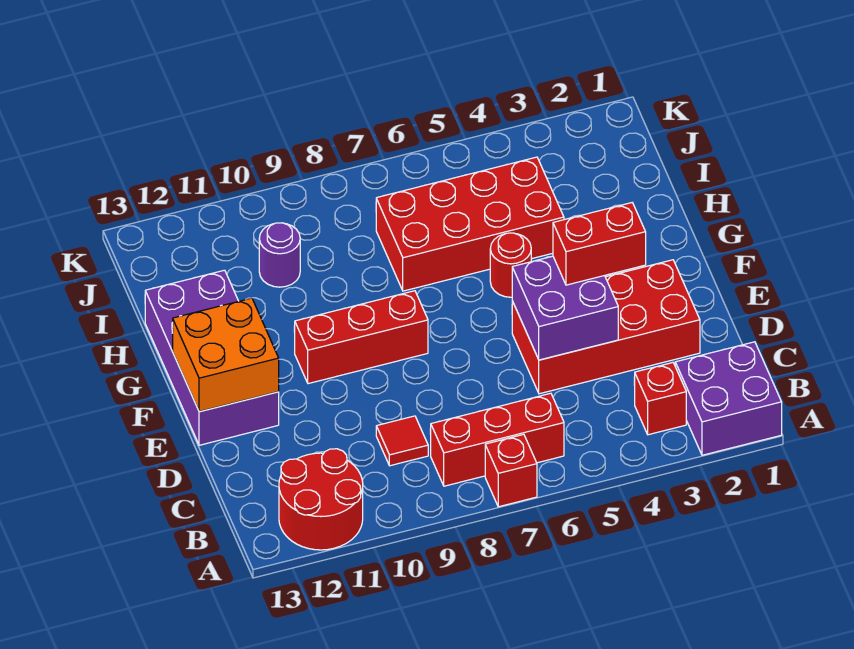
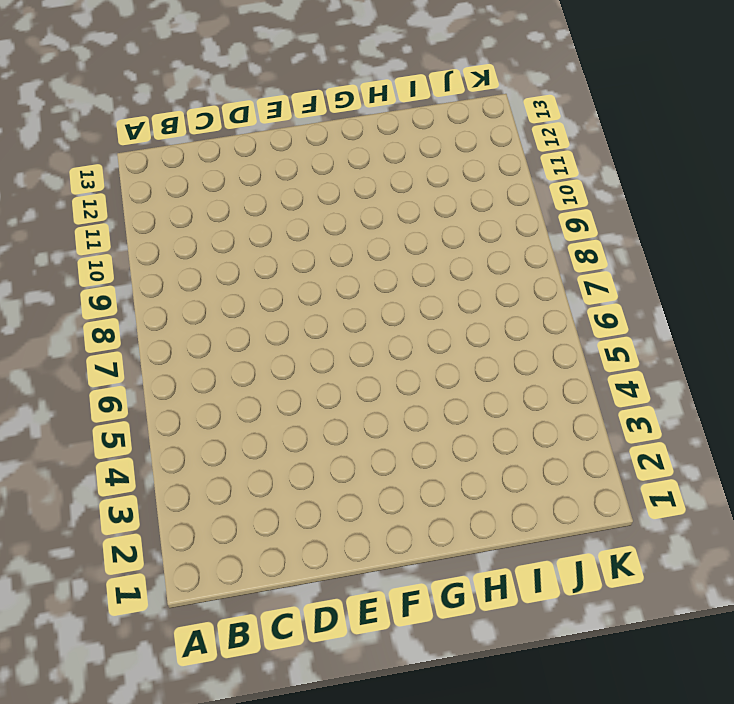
none -> purple 2x2 brick [675,342,782,455]
none -> red 1x1 brick [485,434,537,507]
none -> red 2x2 round brick [279,449,363,550]

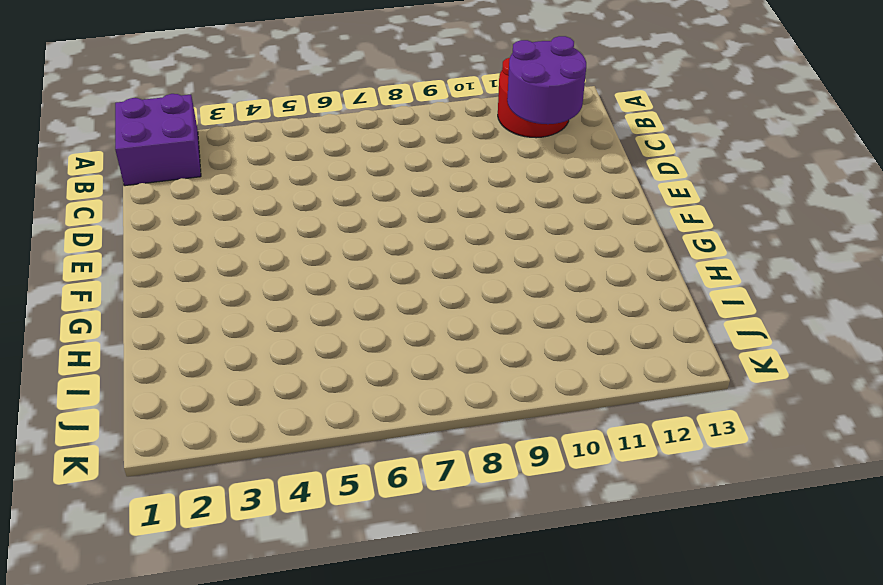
purple 2x2 round brick [507,36,586,124] -> none
none -> red 1x1 brick [485,434,537,507]
none -> red 1x1 brick [635,363,686,435]
none -> red 1x3 brick [431,393,564,486]

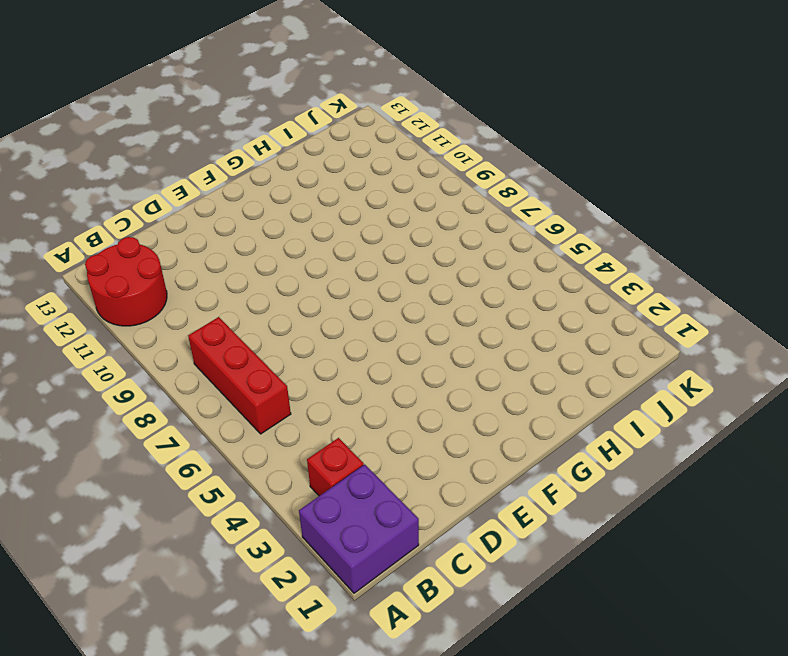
none -> red 1x1 brick [485,434,537,507]
none -> red 1x1 tile [376,416,428,466]
none -> red 2x4 brick [512,260,700,394]

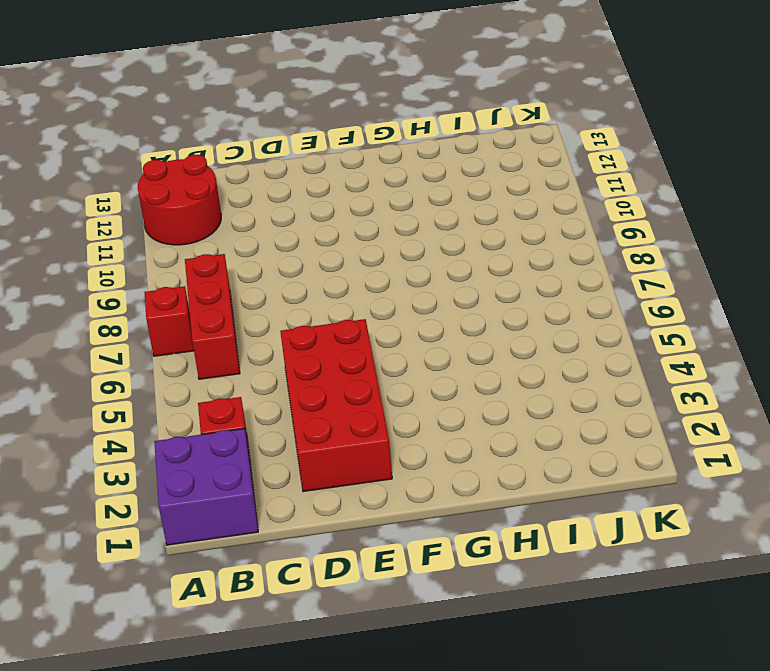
none -> red 1x1 tile [376,416,428,466]
none -> purple 2x4 brick [145,270,279,445]
none -> red 1x3 brick [294,291,428,384]

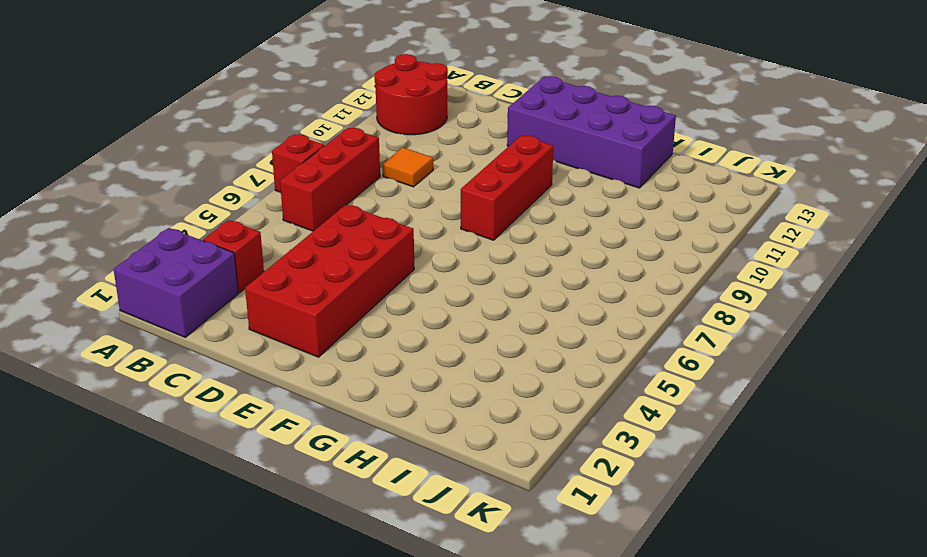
orange 1x1 tile [382,148,433,187] -> red 1x1 tile [376,416,428,466]
none -> red 1x1 round brick [490,233,531,297]
none -> red 2x4 brick [376,157,564,291]
none -> purple 1x1 round brick [259,223,300,287]

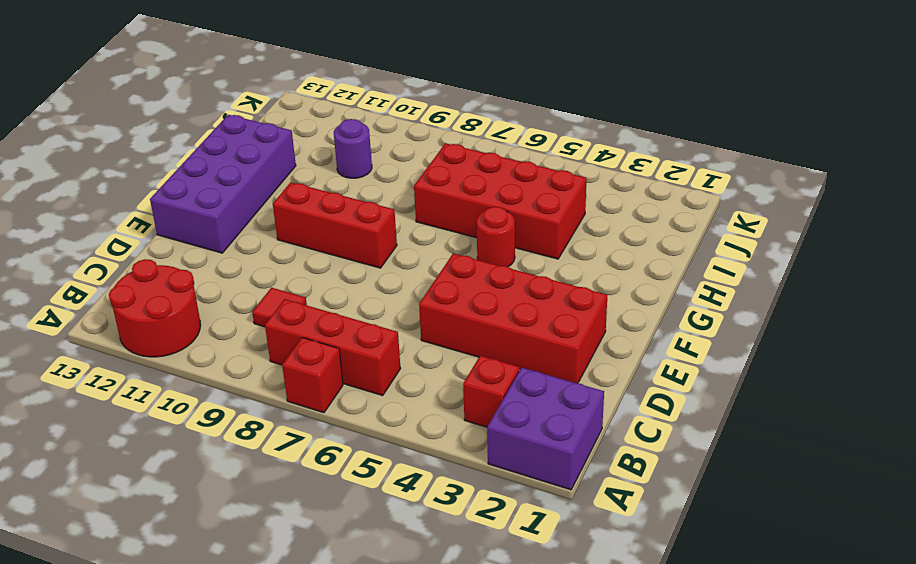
none -> purple 2x2 brick [512,256,618,360]
none -> orange 2x2 brick [173,298,279,412]
none -> red 1x2 brick [553,203,646,285]

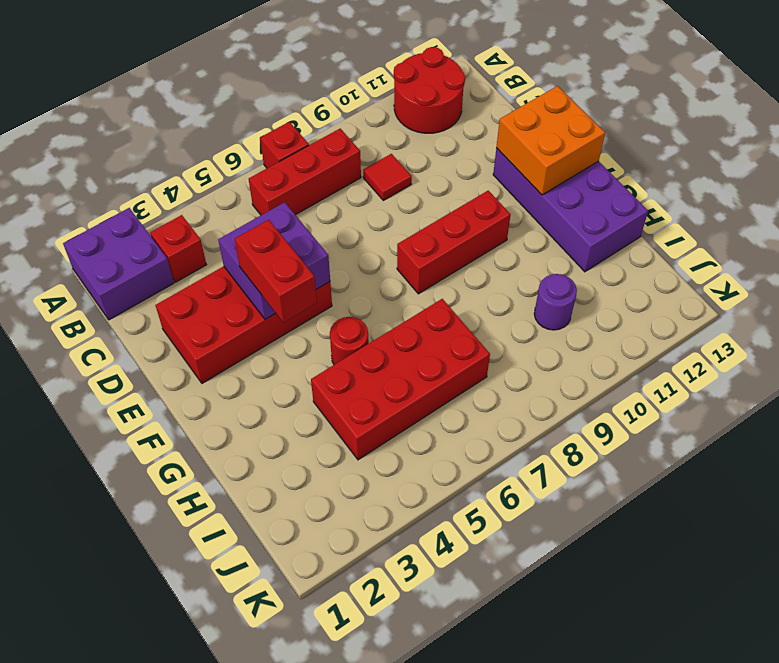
red 1x2 brick [235,220,317,323] -> red 1x2 brick turned to [553,203,646,285]

